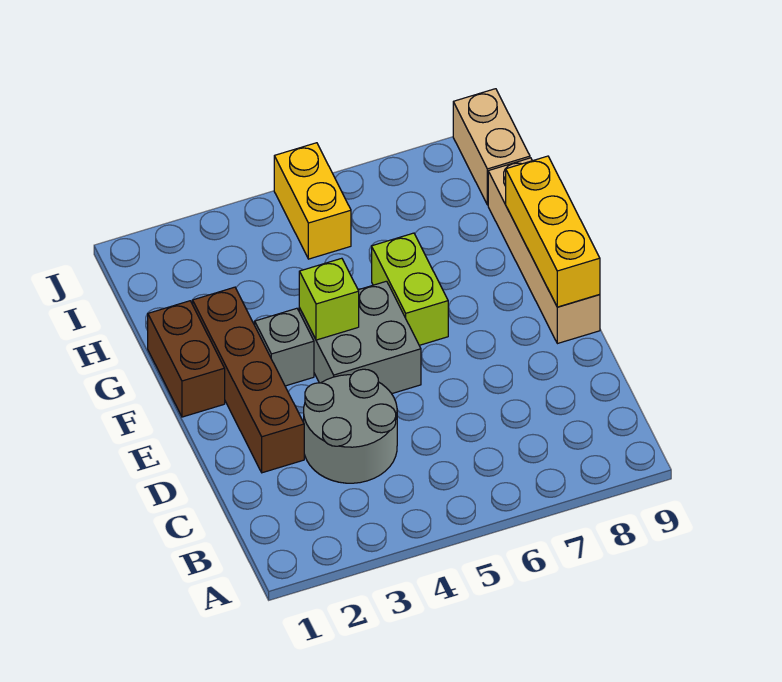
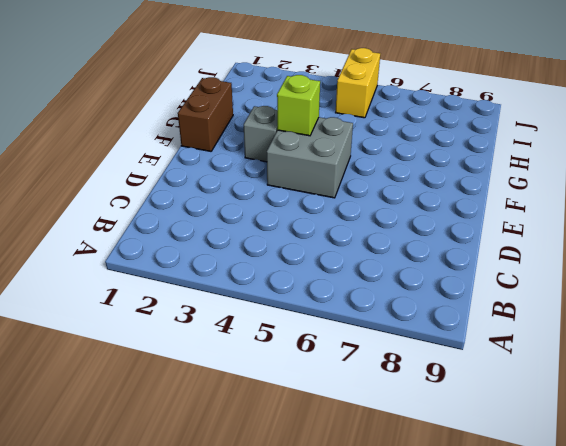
none -> grey 2x2 round brick [304,369,397,483]
none -> brown 1x4 brick [193,287,304,473]

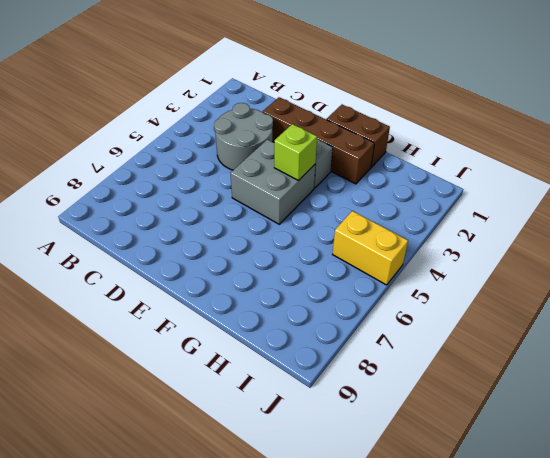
none -> tan 1x4 brick [488,158,600,344]
none -> lime 1x2 brick [372,233,448,345]

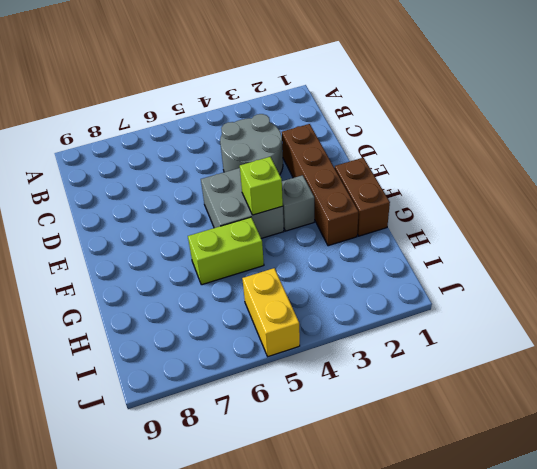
lime 1x2 brick [188,217,264,285] -> lime 1x2 brick turned to [372,233,448,345]
none -> tan 1x4 brick [488,158,600,344]
none -> tan 1x2 brick [453,89,530,205]

